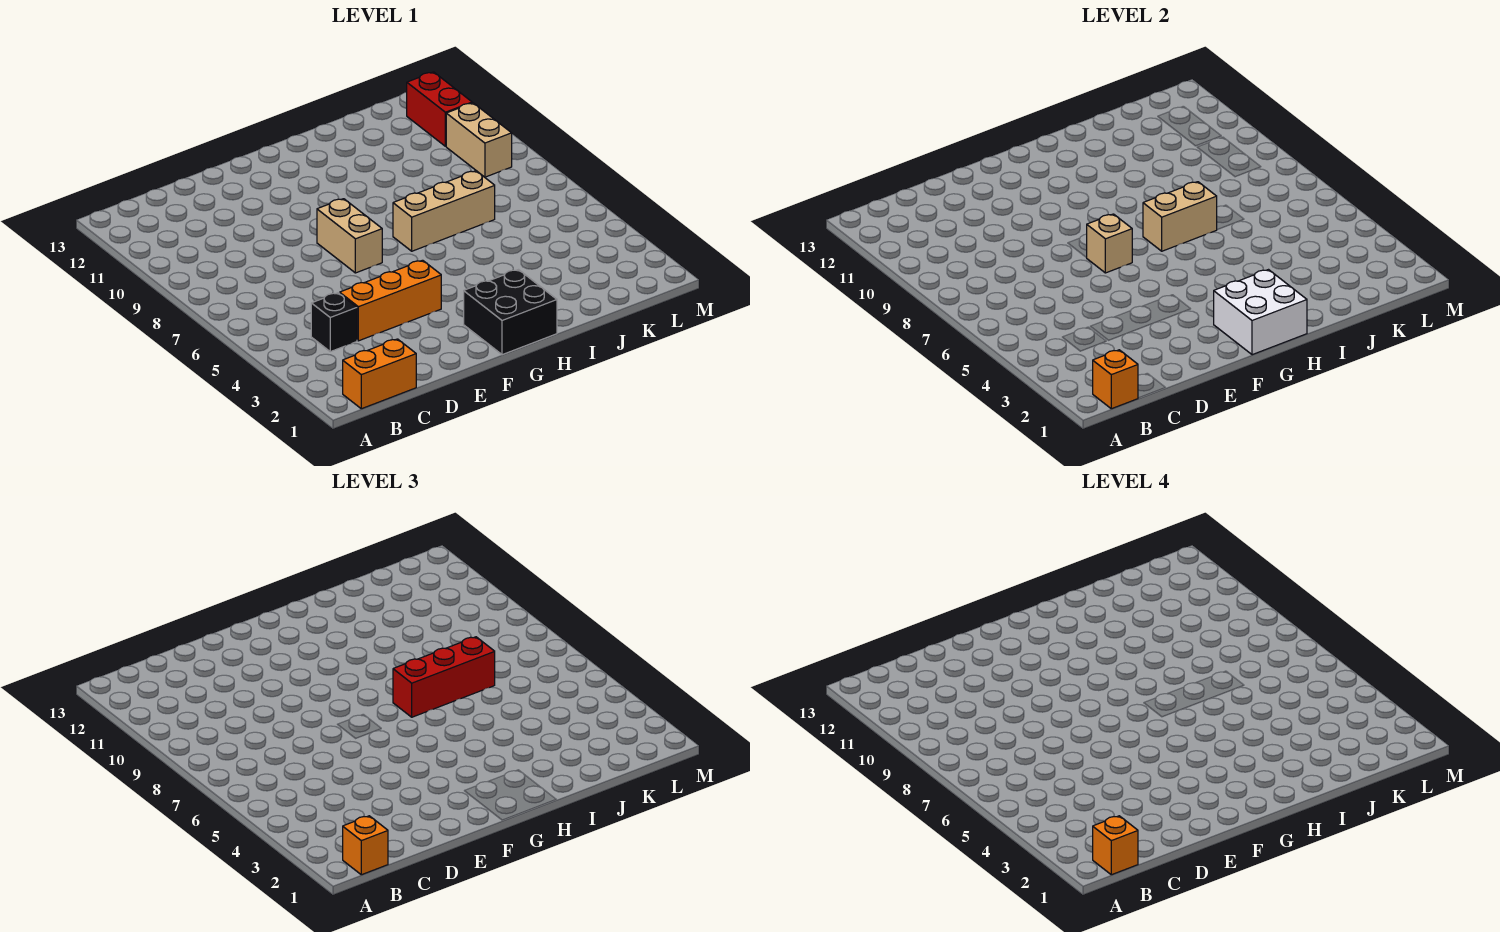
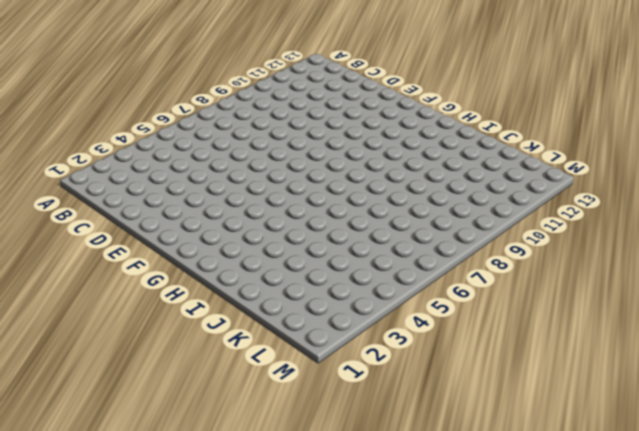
none -> orange 1x2 brick [343,339,416,409]
none -> black 1x1 brick [311,293,357,352]
none -> orange 1x3 brick [340,260,441,341]

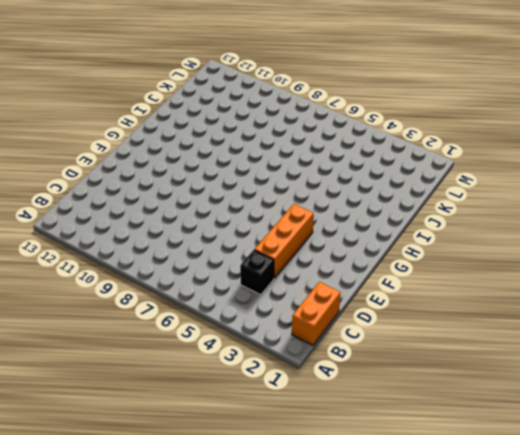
none -> tan 1x2 brick [317,199,382,273]
none -> black 2x2 brick [464,270,557,355]
none -> tan 1x3 brick [393,171,495,251]

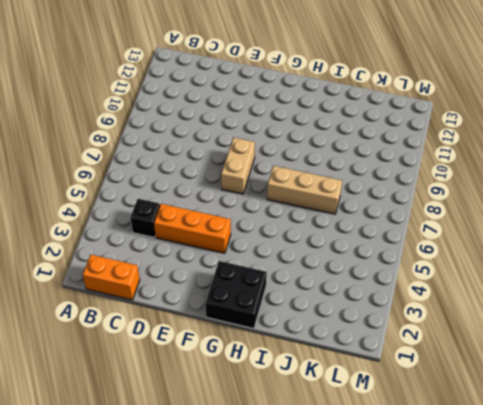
none -> tan 1x2 brick [446,103,512,177]
none -> red 1x2 brick [407,72,472,146]
none -> orange 1x1 brick [1093,350,1138,409]

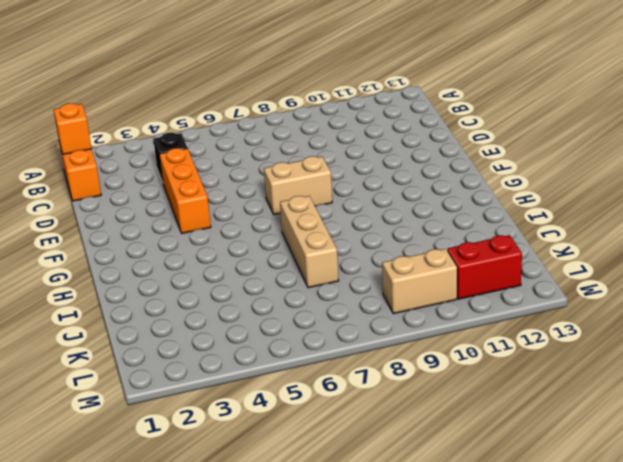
none -> black 2x2 brick [464,270,557,355]
none -> tan 1x1 brick [1087,214,1132,273]
none -> white 2x2 brick [1214,270,1307,355]

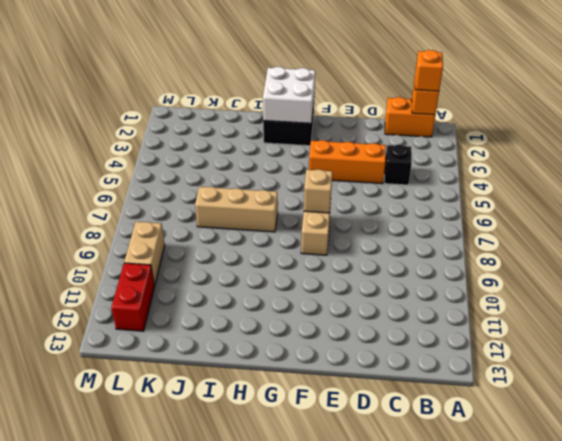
none -> tan 1x2 brick [1143,182,1217,251]
none -> red 1x3 brick [393,637,495,717]
none -> orange 1x1 brick [1093,816,1138,875]

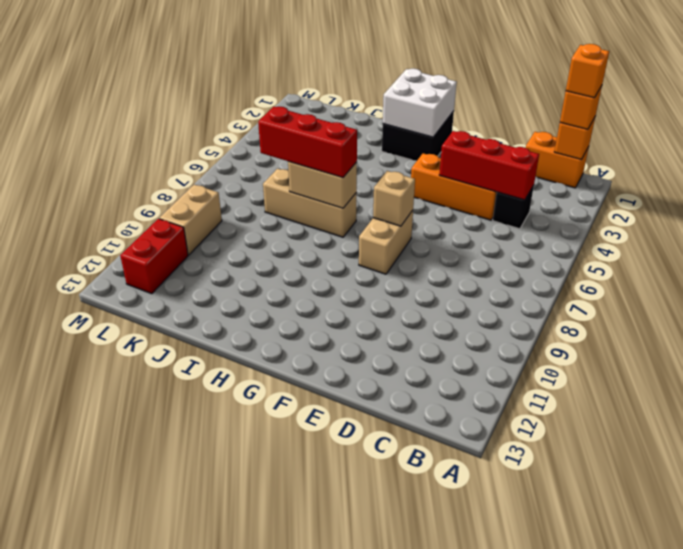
red 1x3 brick [439,131,539,200] -> none

